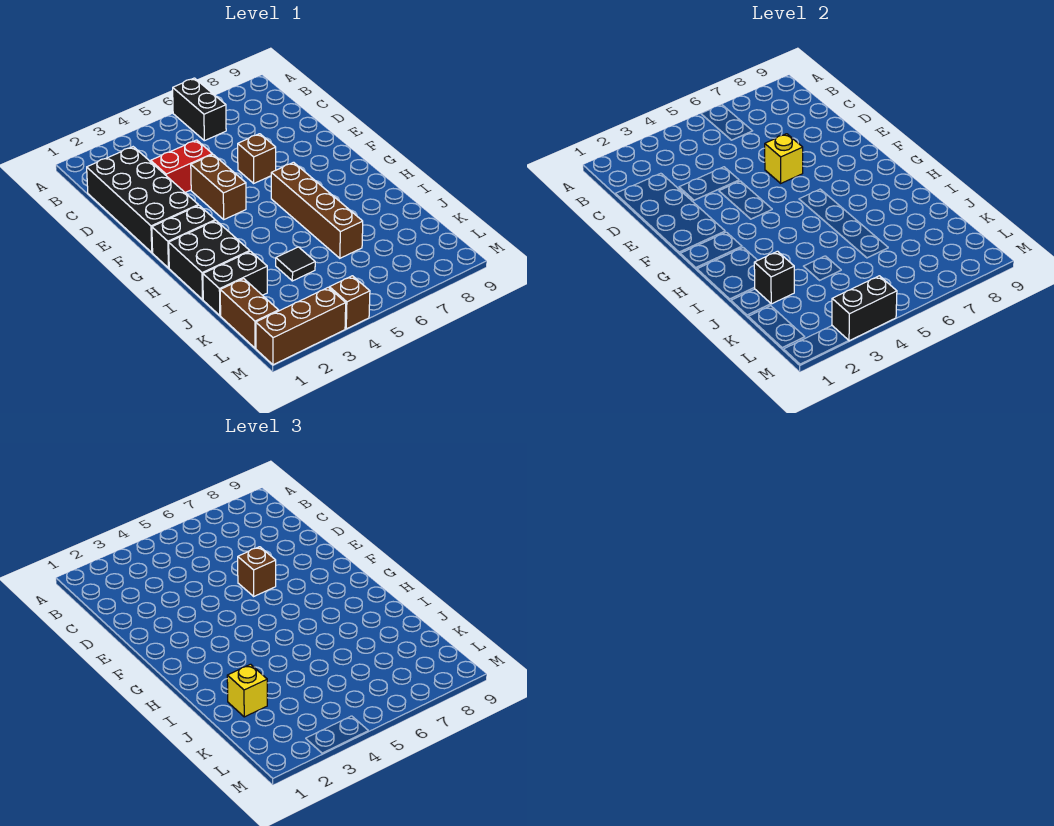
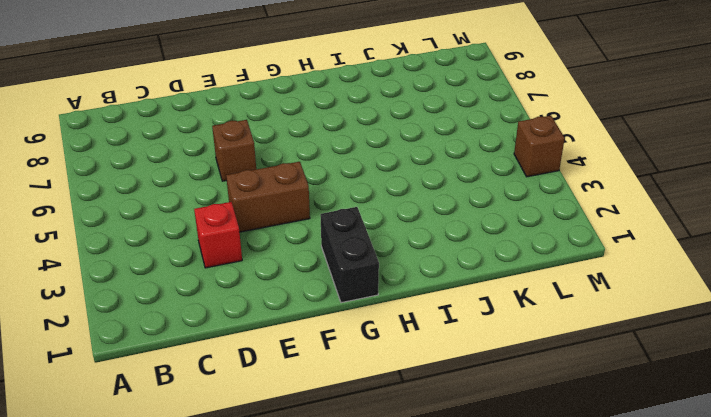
red 1x1 brick [194,202,242,268] -> red 1x2 brick [151,140,212,193]
none -> black 1x2 brick [173,78,226,141]
none -> black 2x4 brick [87,147,198,253]
none -> brown 1x4 brick [271,162,363,258]

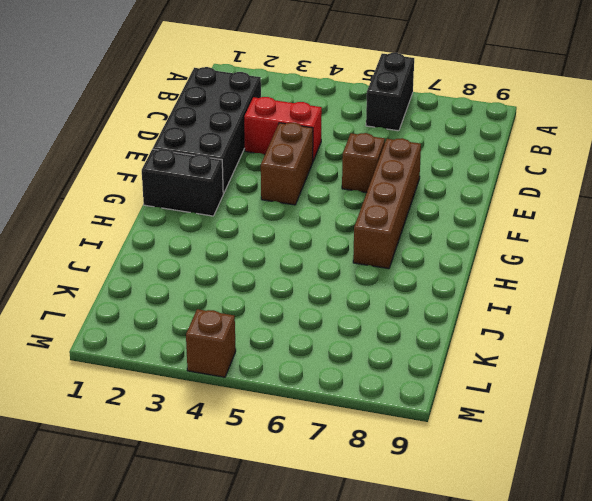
brown 1x4 brick [353,138,421,269] -> brown 1x4 brick moved to [271,162,363,258]
none -> black 2x2 brick [169,220,250,300]
none -> black 1x2 brick [203,251,267,315]
none -> black 1x1 tile [276,247,315,281]

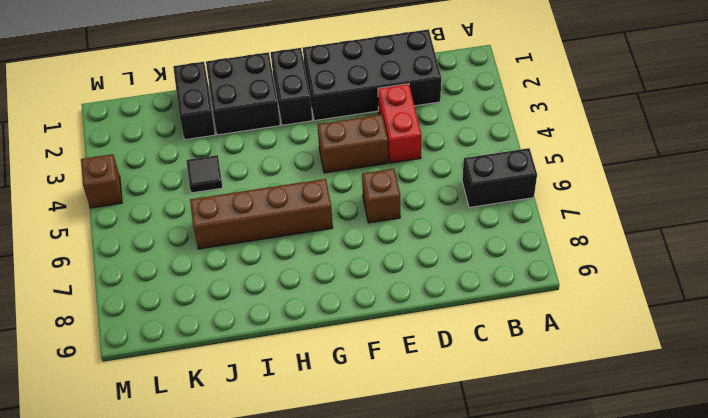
none -> brown 1x2 brick [220,279,279,348]
none -> brown 1x3 brick [256,287,346,365]
none -> yellow 1x1 brick [765,134,803,183]

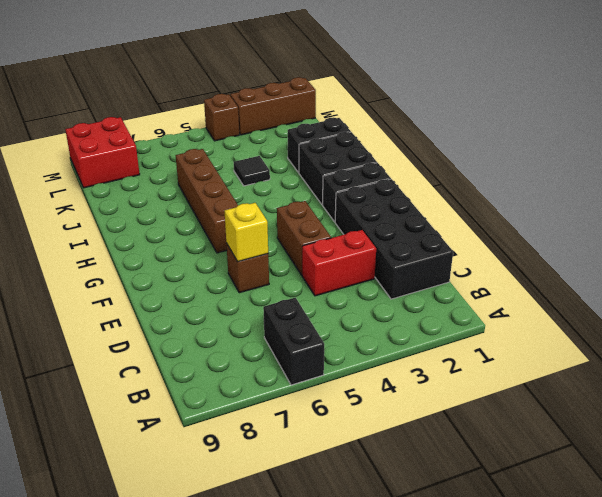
red 2x2 brick [65,117,140,188] -> none
none -> brown 1x2 brick [220,279,279,348]
none -> black 1x1 brick [754,251,794,304]
none -> black 1x2 brick [832,276,897,341]

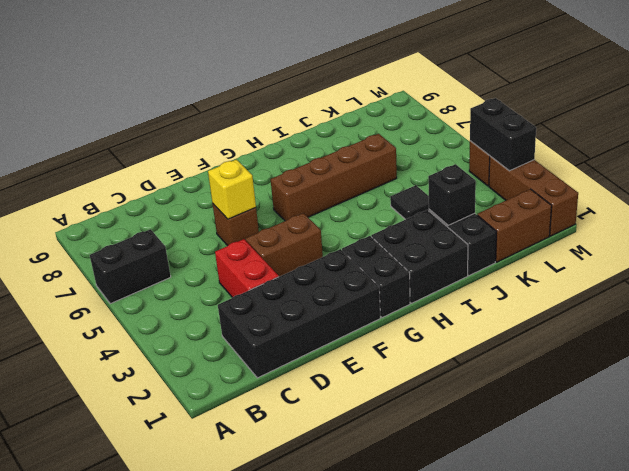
none -> brown 1x1 brick [238,547,276,596]
none -> yellow 1x1 brick [227,664,267,717]

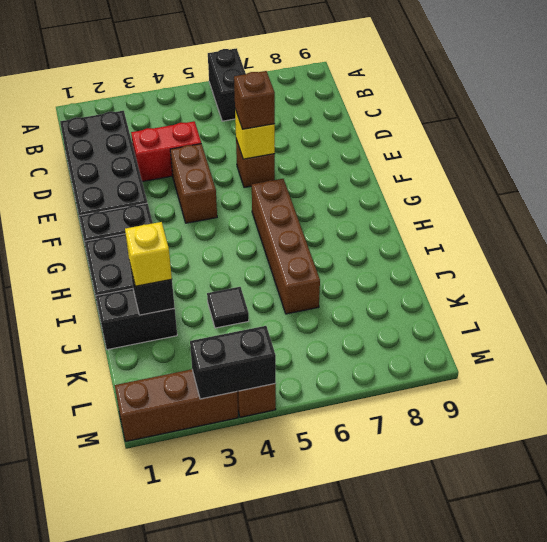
none -> brown 1x2 brick [220,279,279,348]

